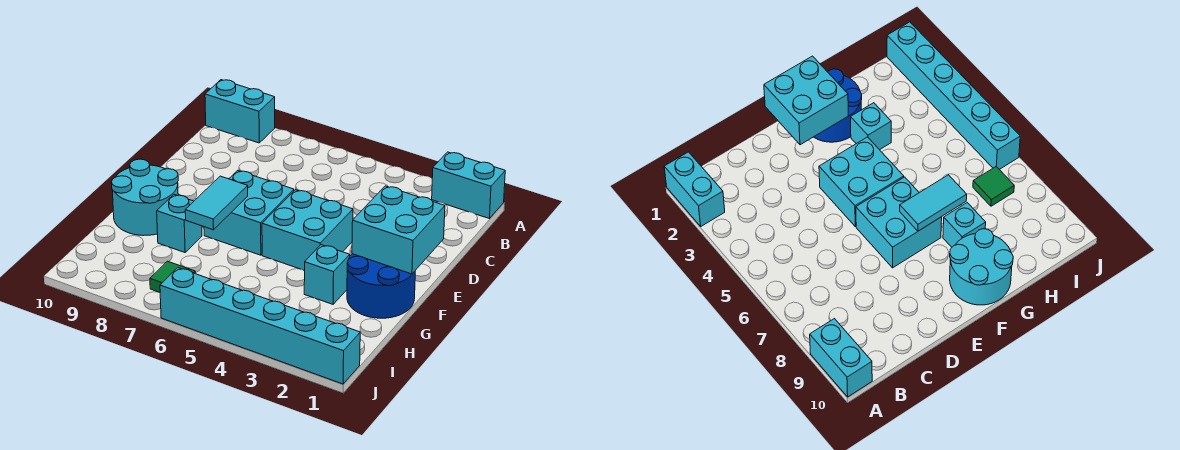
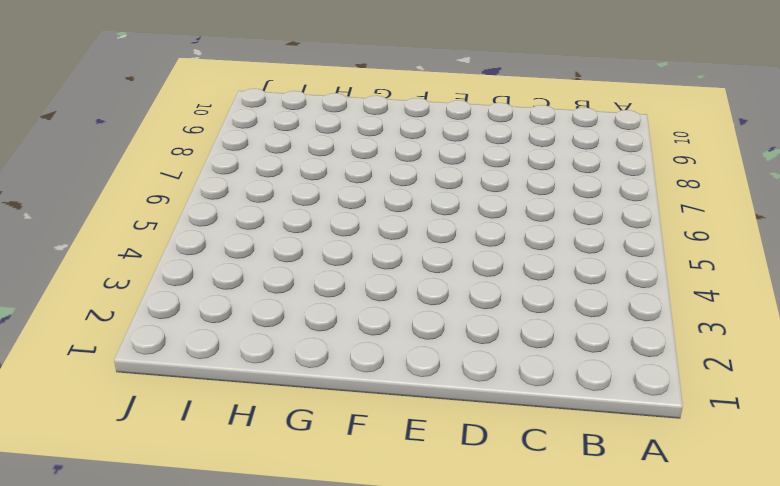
none -> cyan 1x2 brick [432,152,505,218]
none -> cyan 1x2 brick [205,80,275,143]
none -> cyan 2x2 brick [262,190,353,271]

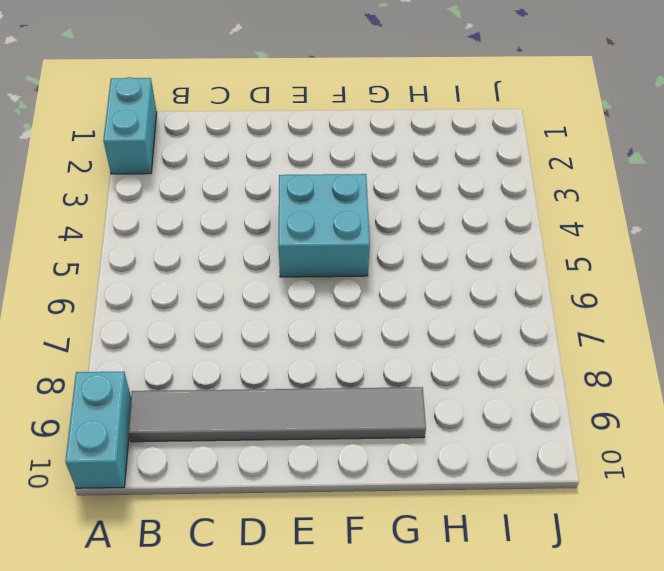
grey 1x6 tile [128,387,426,442] -> cyan 2x2 round brick [111,159,178,236]
none -> cyan 2x2 brick [204,170,294,255]
none -> blue 2x2 round brick [347,254,415,318]
none -> cyan 1x1 brick [304,245,350,304]

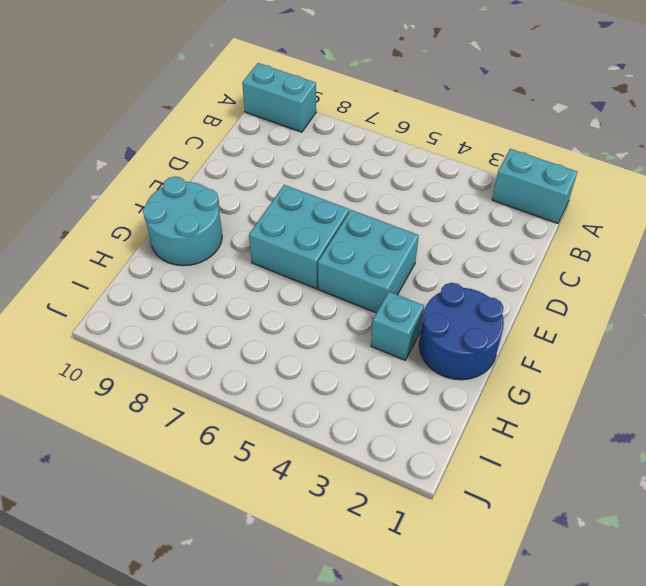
none -> cyan 1x1 brick [157,195,202,253]
none -> green 1x1 tile [150,261,195,292]
none -> cyan 1x6 brick [160,268,360,384]

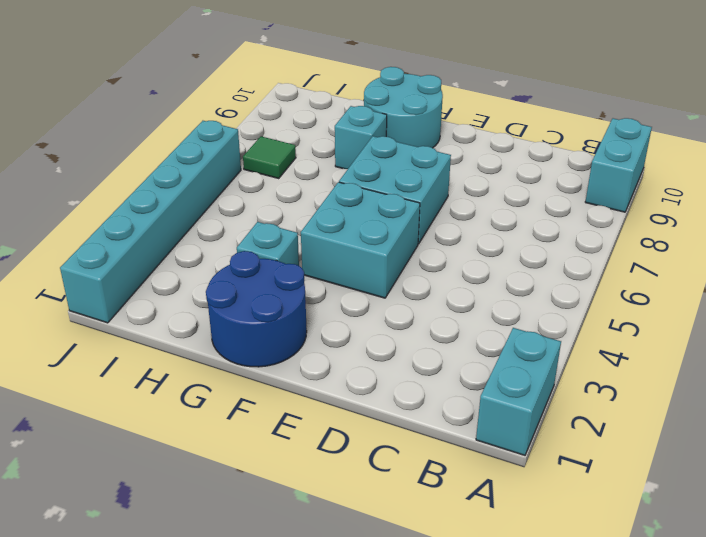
none -> cyan 2x2 brick [352,186,445,274]
none -> cyan 1x2 tile [185,176,248,230]

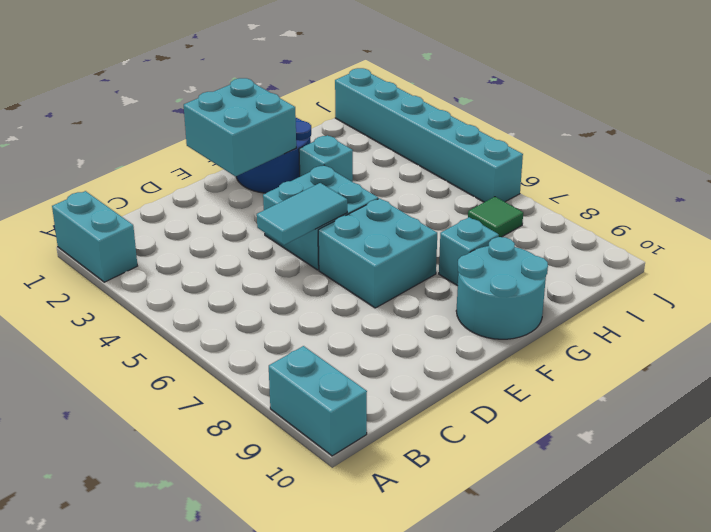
cyan 1x2 tile [257,183,347,245] -> cyan 1x2 tile moved to [185,176,248,230]

